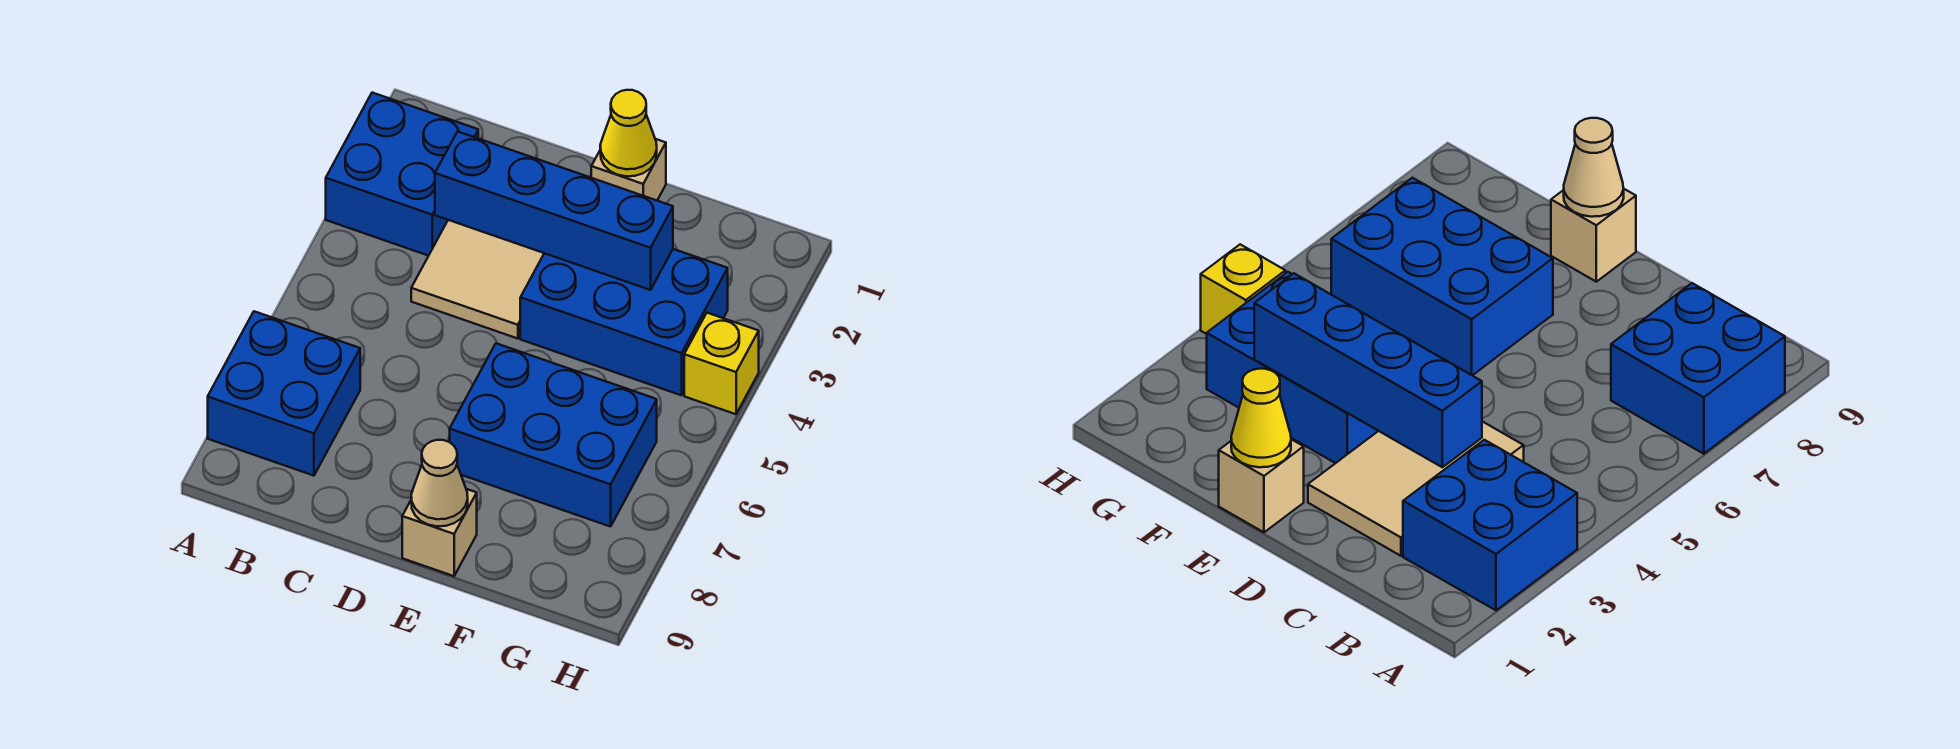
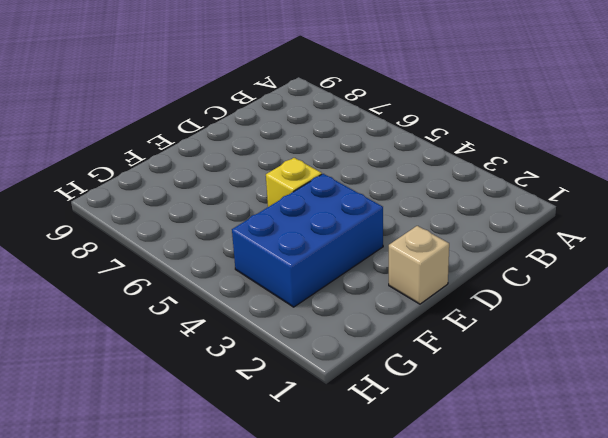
yellow 1x1 brick [266,158,322,207] -> yellow 1x1 brick moved to [684,313,759,414]
none -> blue 2x2 brick [326,93,478,256]
none -> blue 2x2 brick [208,311,360,476]

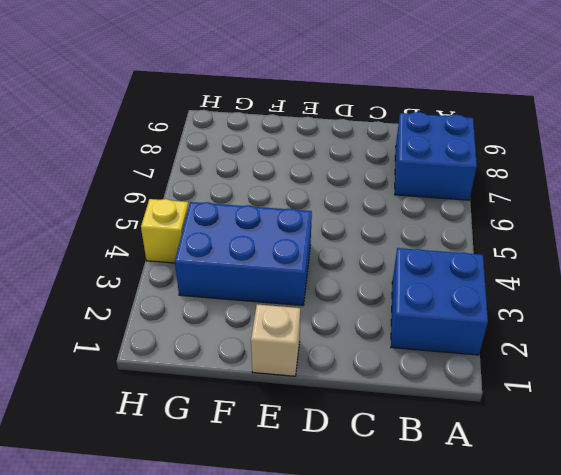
none -> tan 2x3 tile [411,220,544,339]
none -> blue 2x3 brick [450,343,657,527]

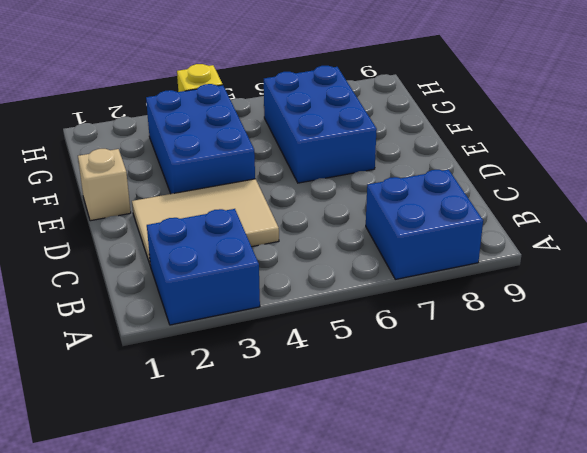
none -> tan 1x1 brick [402,489,477,576]
none -> blue 1x4 brick [435,132,673,290]

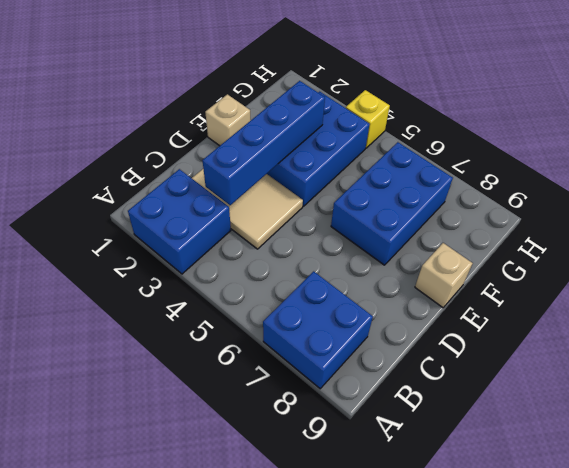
none -> yellow 1x1 cone [600,90,657,176]
none -> tan 1x1 cone [411,440,468,526]

